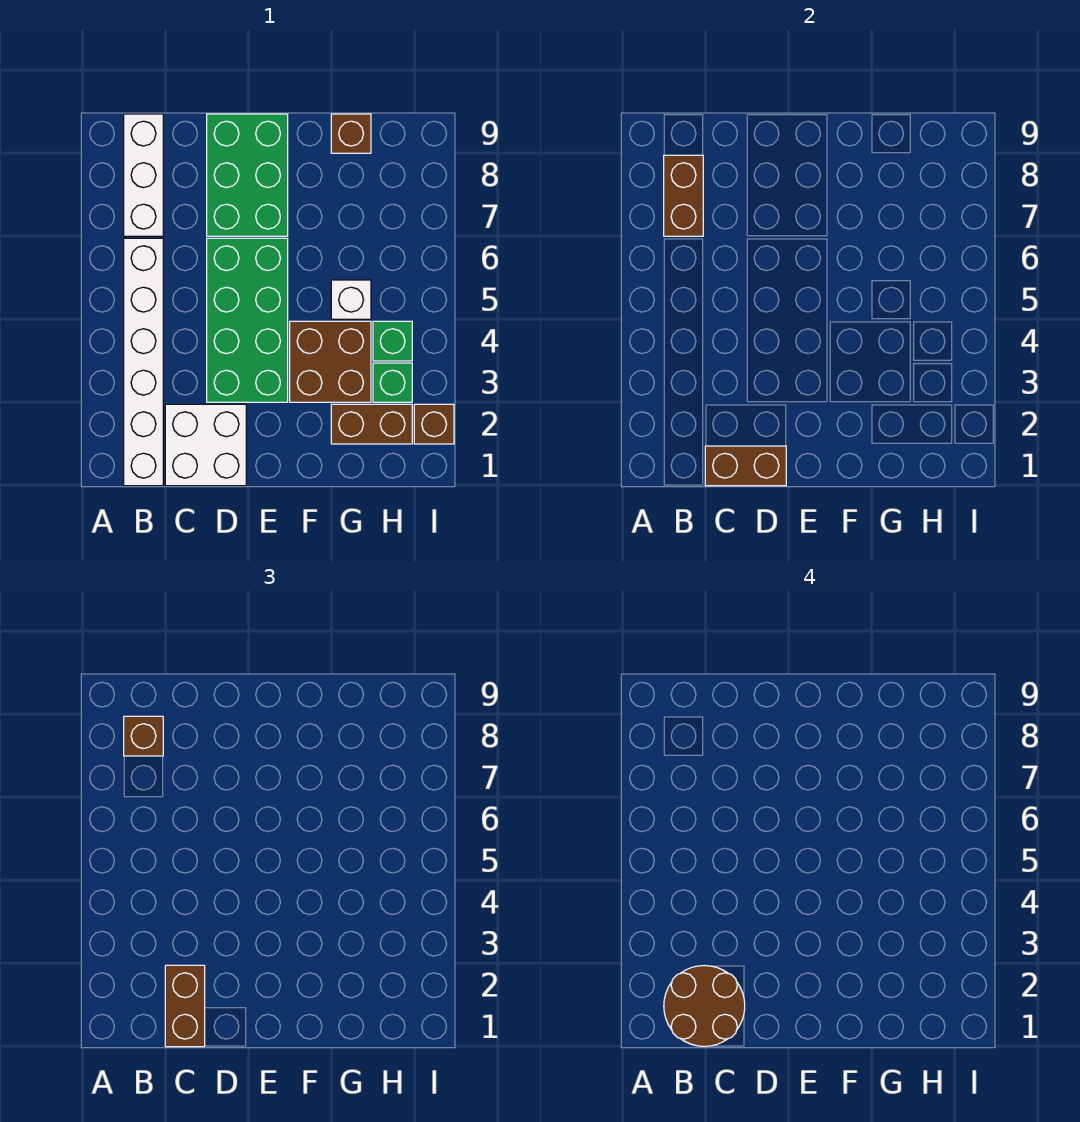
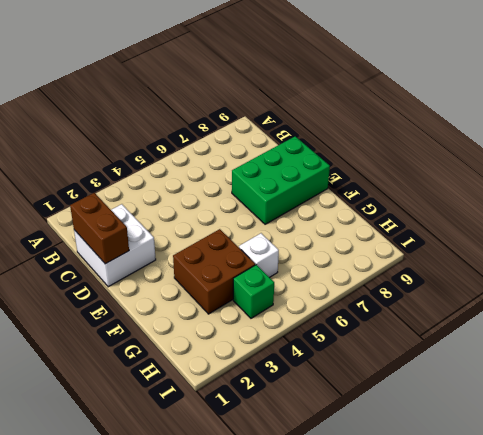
none -> white 1x6 brick [124,238,163,486]
none -> white 1x3 brick [124,114,163,236]
none -> green 2x4 brick [207,238,288,402]

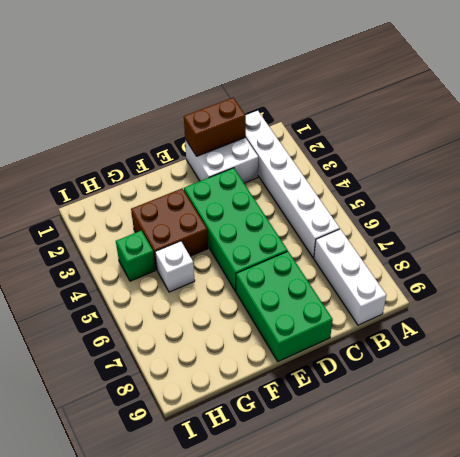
none -> brown 1x2 brick [331,404,412,444]
none -> brown 1x1 brick [331,114,371,153]
none -> green 1x1 brick [373,363,412,402]

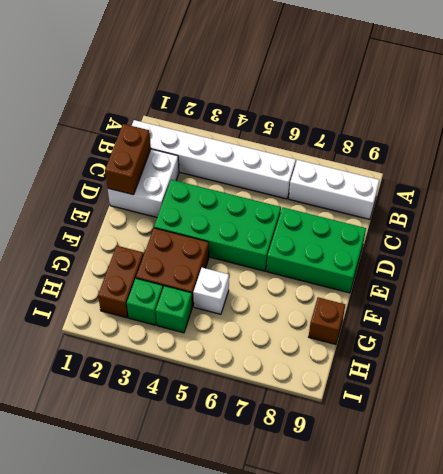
none -> brown 1x1 brick [414,404,454,444]
none -> brown 1x2 brick [664,155,703,236]
none -> brown 1x1 brick [124,716,163,756]

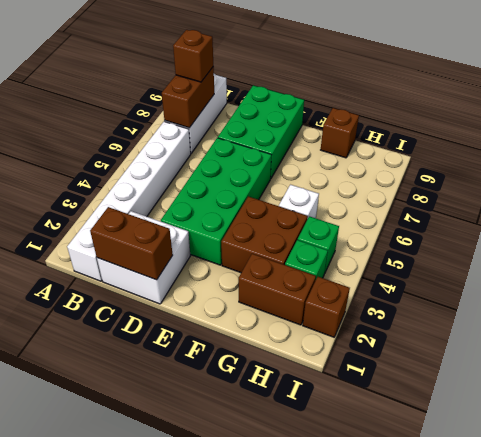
none -> brown 1x2 brick [165,965,205,1047]
none -> brown 2x2 round brick [664,966,745,1047]

